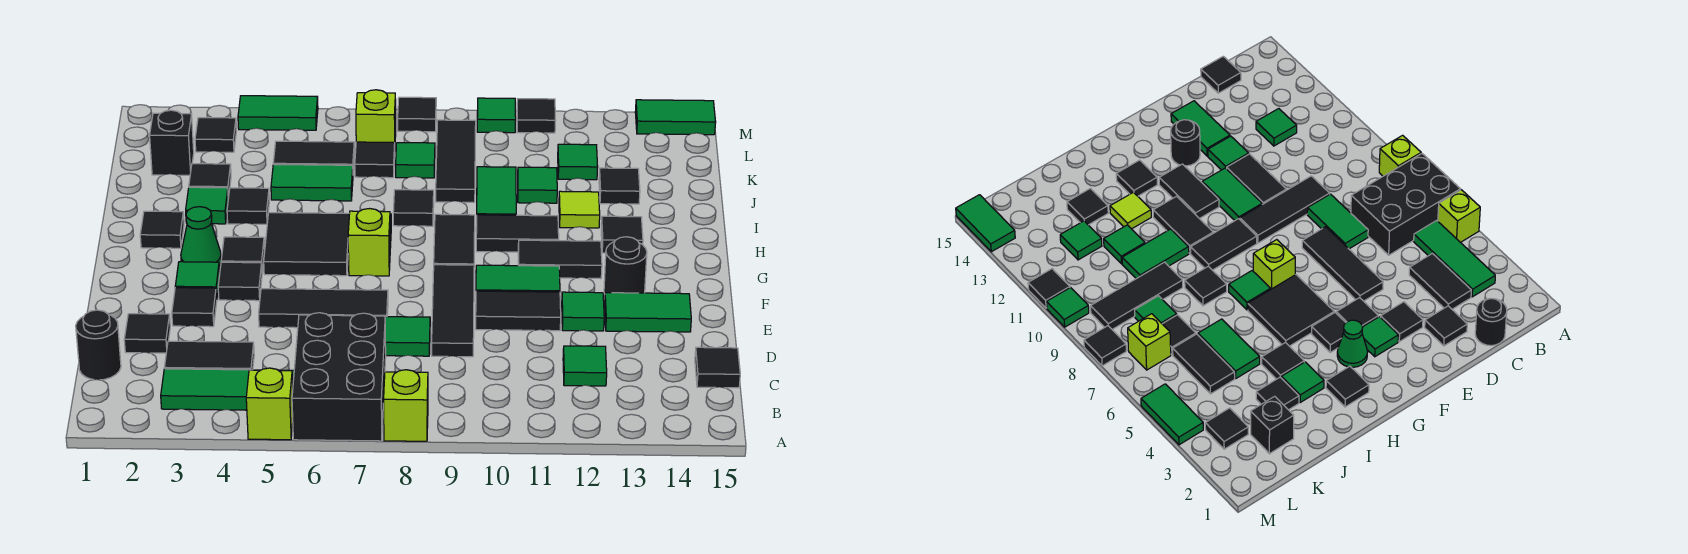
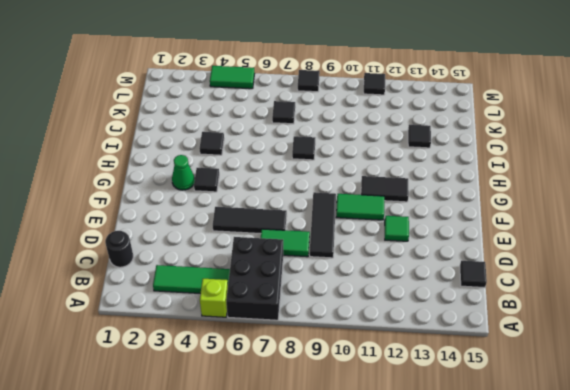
none -> lime 1x1 brick [384,370,428,441]
none -> black 1x2 tile [164,341,254,370]
none -> green 1x1 tile [563,346,607,386]
none -> black 1x1 tile [124,314,170,353]

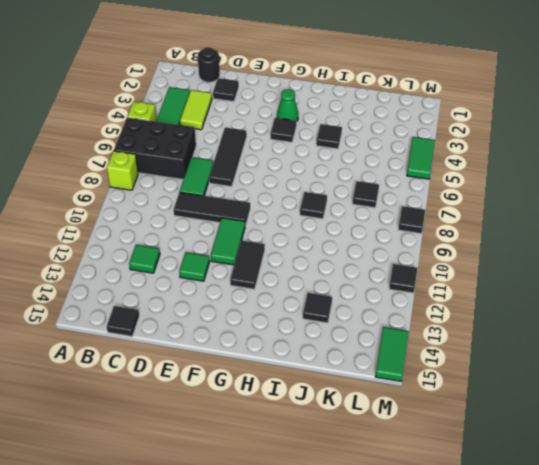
lime 1x2 tile [180,90,212,130] -> black 1x2 tile [164,341,254,370]
none -> black 1x1 tile [172,288,217,327]
none -> black 1x2 tile [476,291,561,331]
none -> green 1x2 tile [605,293,691,332]
none -> green 1x1 tile [175,262,220,297]

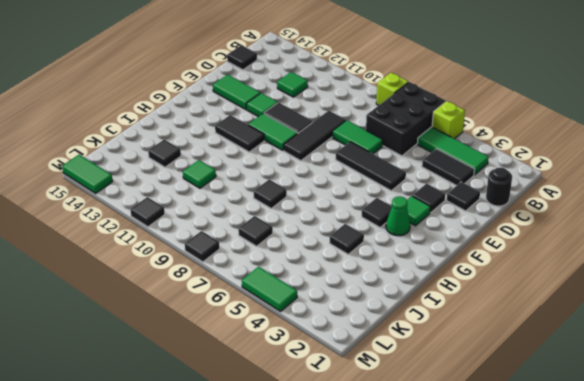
none -> black 1x1 tile [218,262,262,301]
none -> black 1x1 round brick [604,237,647,294]
none -> black 2x2 tile [264,213,350,276]
none -> lime 1x1 brick [348,209,390,276]

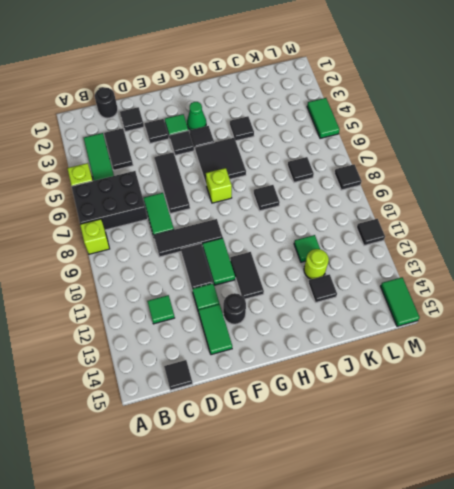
lime 1x1 round brick [304,249,329,279] -> none
none -> black 1x2 tile [434,214,475,265]
none -> black 1x1 tile [140,211,184,248]
none -> green 1x1 tile [1229,271,1271,310]
none -> black 1x2 tile [476,215,559,252]

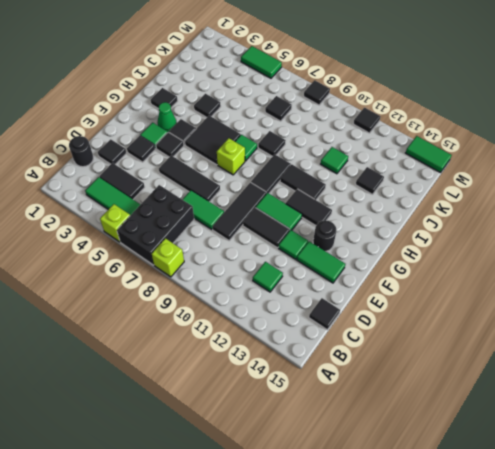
none -> black 1x1 tile [601,216,643,253]
none -> green 1x1 tile [186,187,228,224]
none -> green 1x2 tile [477,167,516,215]
none -> lime 1x1 tile [559,191,600,228]

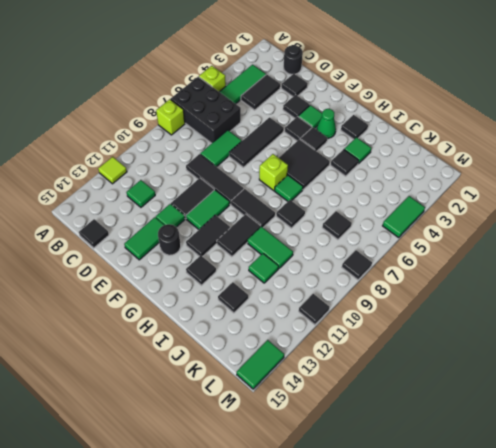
lime 1x1 tile [98,157,127,184] -> lime 1x1 tile moved to [559,191,600,228]
none -> black 1x1 tile [189,164,231,198]
none -> green 1x2 tile [271,164,353,201]
none -> black 1x3 tile [436,120,476,202]
none -> black 1x1 brick [150,110,194,175]

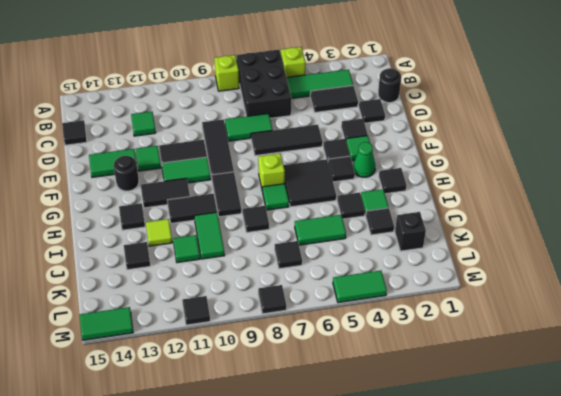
none -> black 1x3 tile [436,120,476,202]
none -> black 1x2 tile [273,141,354,170]
none -> green 1x1 tile [396,143,435,178]
none -> green 1x1 tile [558,144,598,180]

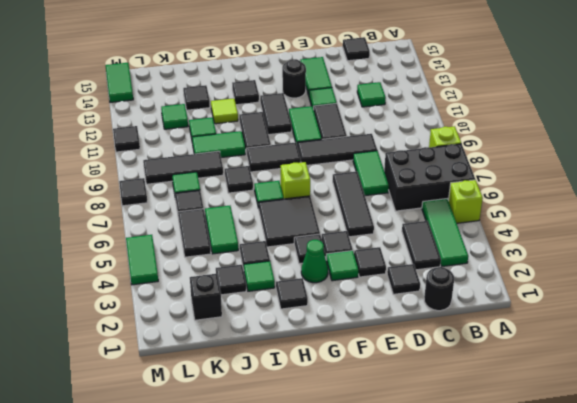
none -> black 1x1 tile [195,118,237,152]
none -> lime 1x1 brick [356,90,396,142]
none -> green 1x1 tile [477,98,516,133]

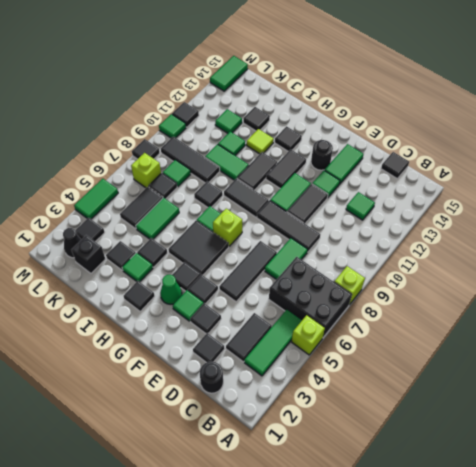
black 1x1 cone [63,228,82,258] -> none

